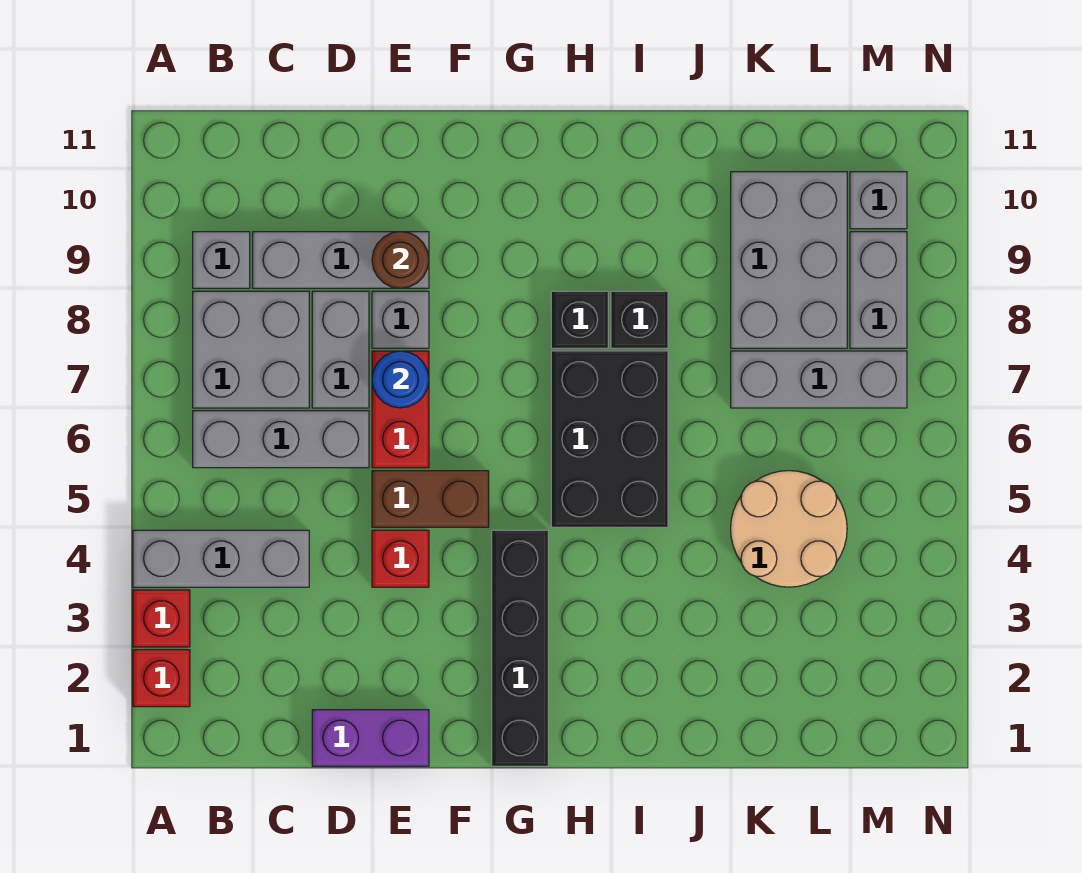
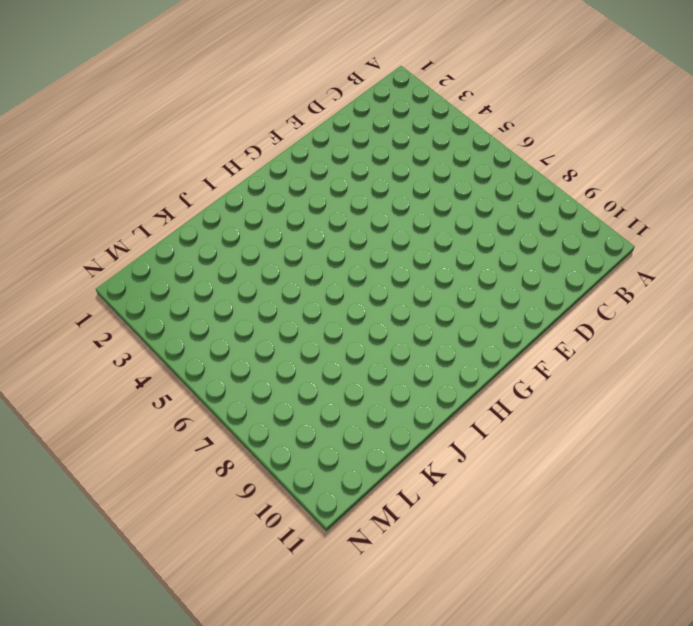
none -> red 1x1 brick [133,650,190,707]
none -> red 1x1 brick [133,590,190,647]
none -> grey 1x3 brick [133,530,309,587]

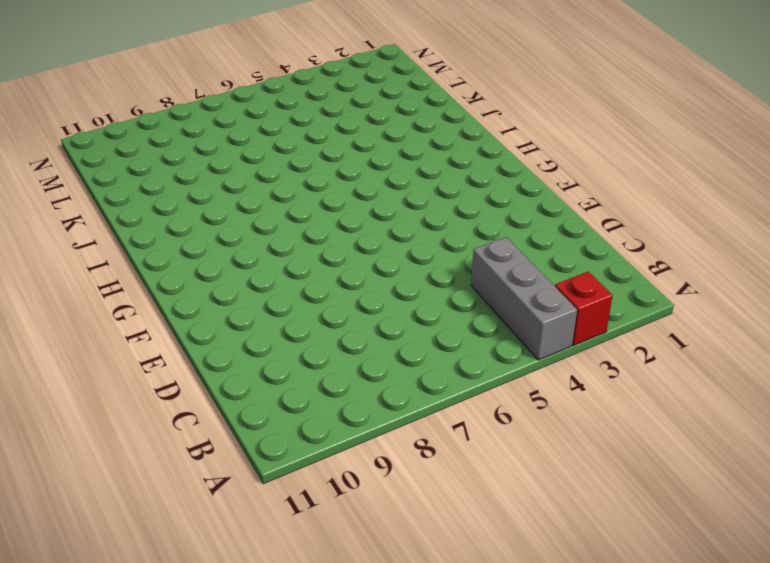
none -> red 1x1 brick [133,650,190,707]
none -> grey 1x3 brick [193,411,369,468]
none -> grey 2x2 brick [193,291,309,408]

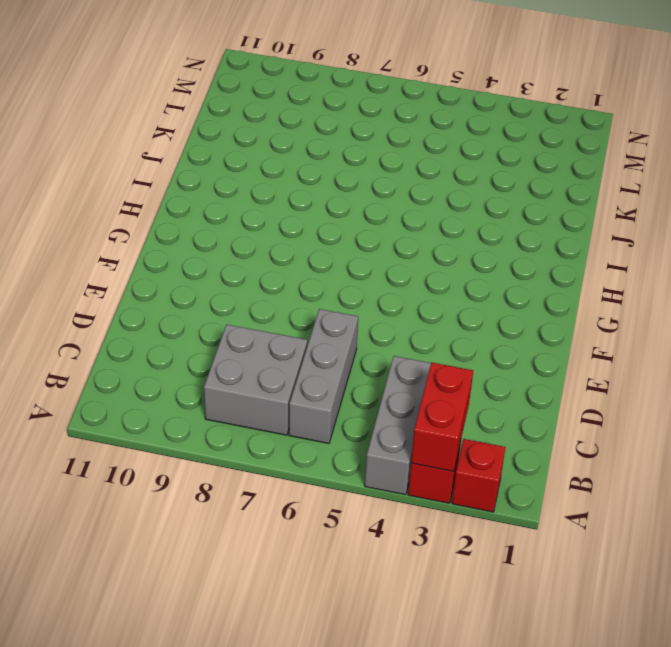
red 1x2 brick [411,362,473,471] -> red 1x2 brick turned to [372,351,429,468]
none -> grey 1x1 brick [193,232,250,288]
none -> grey 1x3 brick [253,232,429,288]
none -> purple 1x2 brick [312,710,429,766]

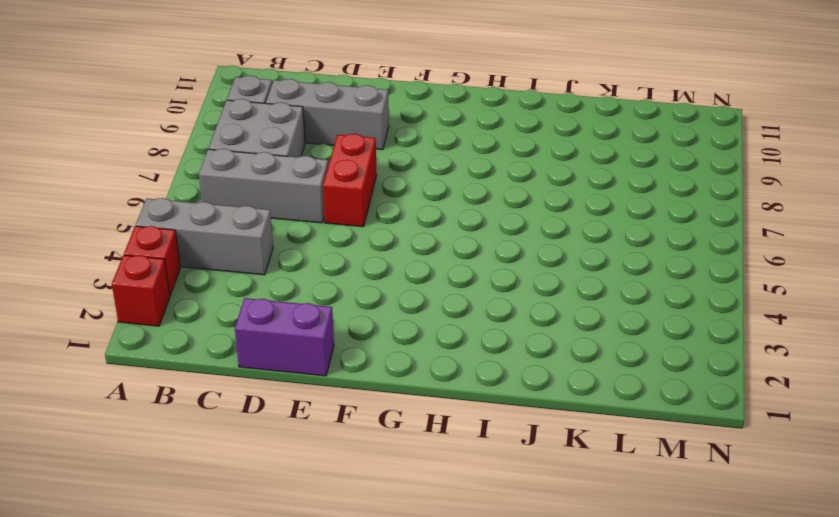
none -> grey 1x2 brick [312,291,369,408]
none -> red 1x1 brick [372,530,429,587]
none -> brown 1x2 brick [372,471,489,527]

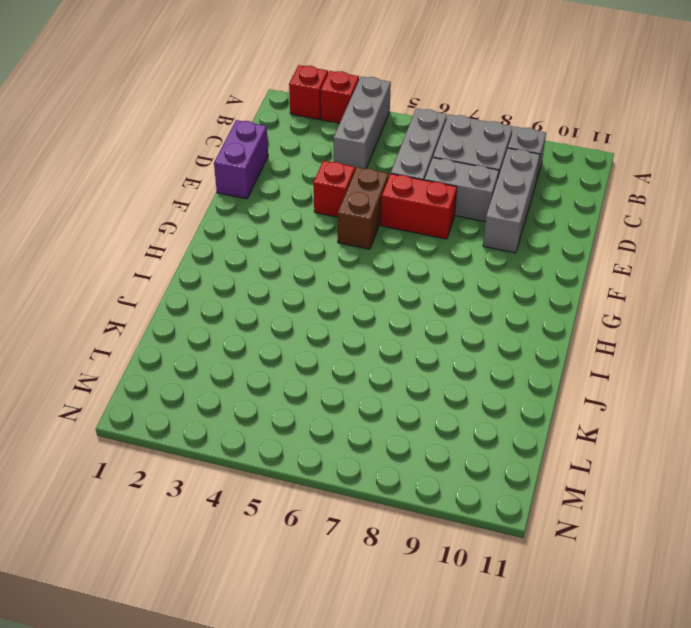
none -> grey 1x1 brick [372,291,429,348]
none -> black 1x4 brick [492,530,548,766]
none -> black 2x3 brick [551,351,668,527]

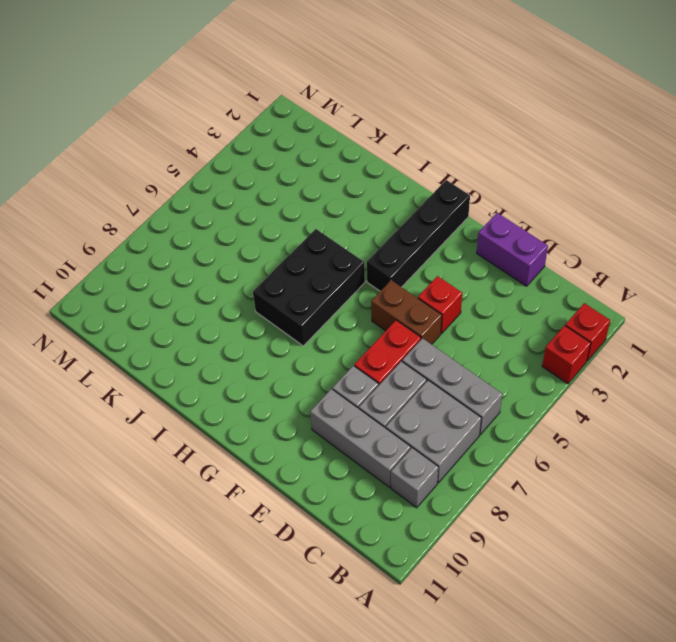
none -> grey 1x3 brick [133,530,309,587]
none -> black 1x1 brick [551,291,608,348]
none -> black 1x1 brick [611,291,668,348]

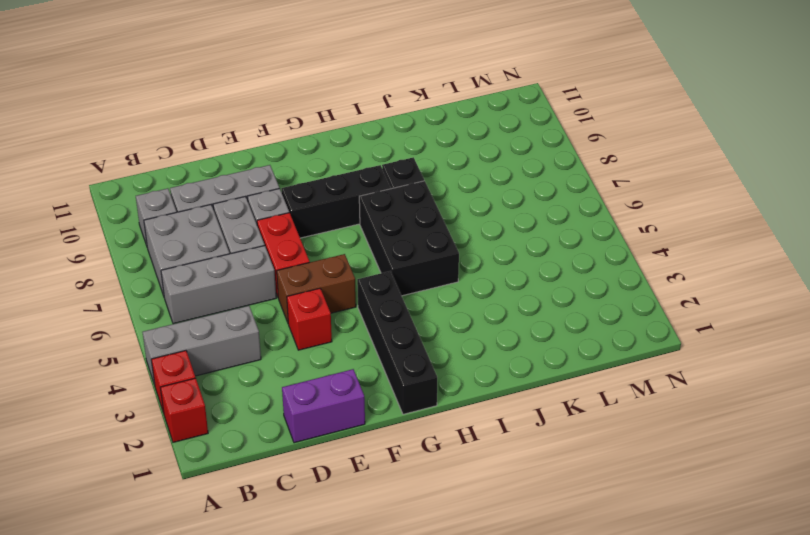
black 1x3 brick [281,165,391,238] -> black 1x1 brick [551,291,608,348]
none -> tan 2x2 round brick [731,471,847,587]
none -> grey 1x3 brick [731,351,907,408]
none -> grey 2x3 brick [731,172,847,348]

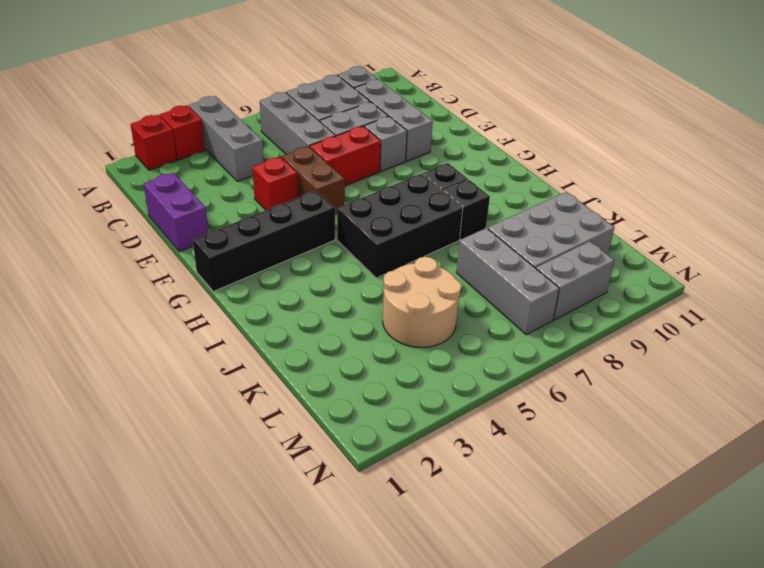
none -> grey 1x1 brick [850,172,907,229]
none -> blue 1x1 round brick [372,351,429,408]
none -> brown 1x1 round brick [372,232,429,288]

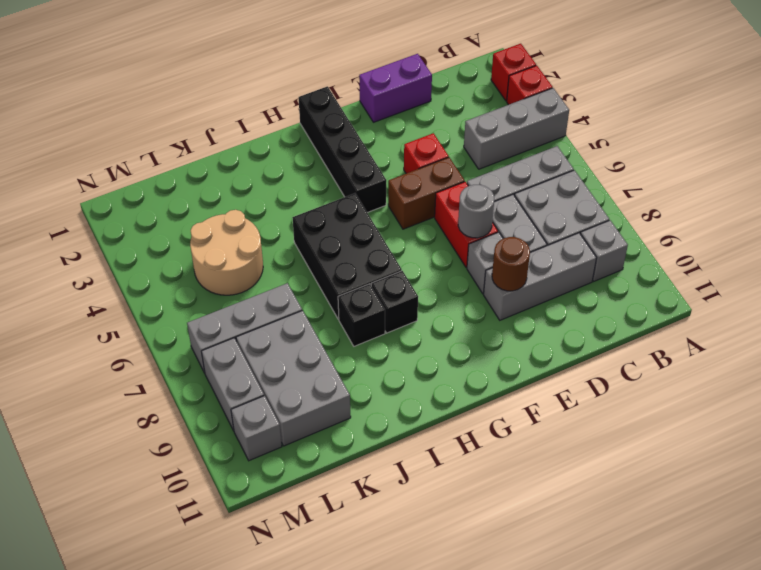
grey 1x1 round brick [458,185,494,238] -> blue 1x1 round brick [372,351,429,408]

